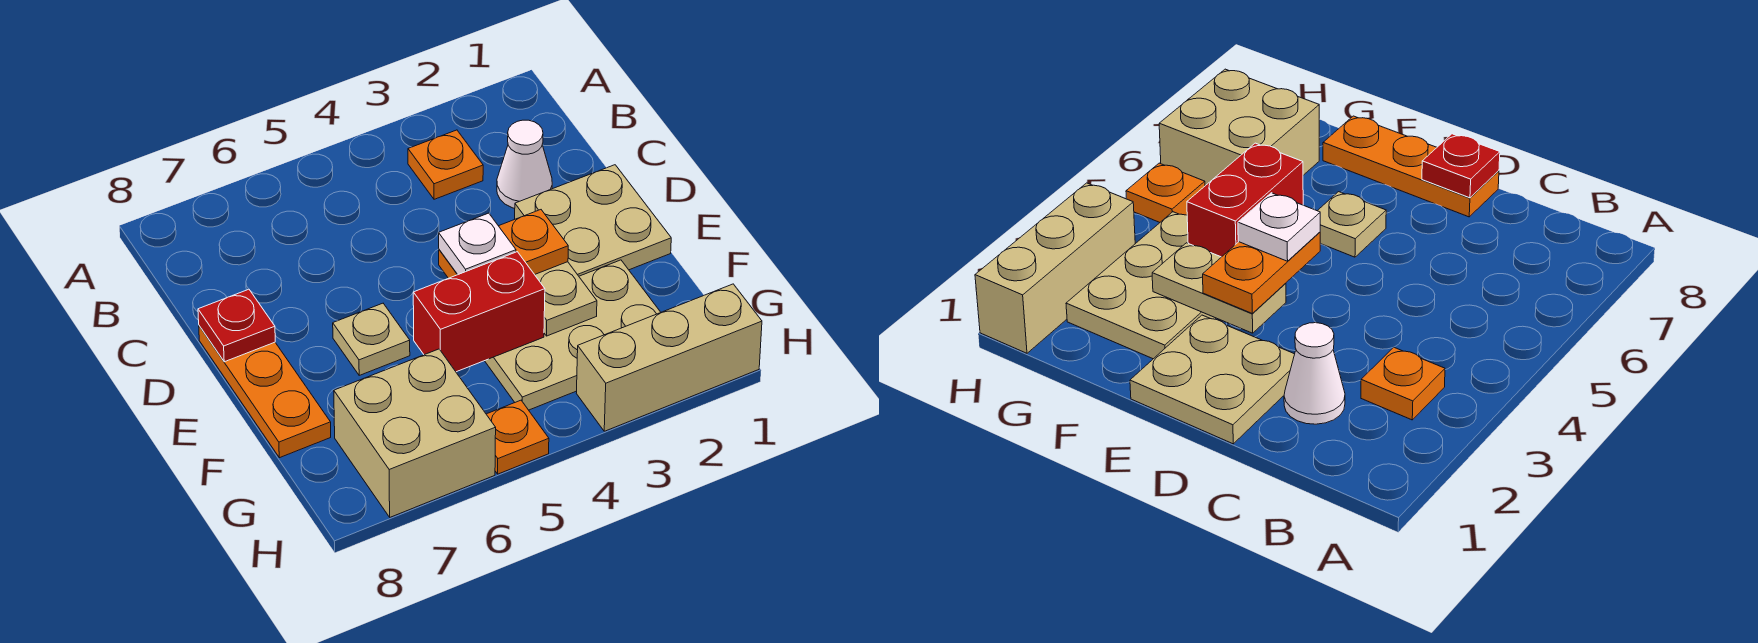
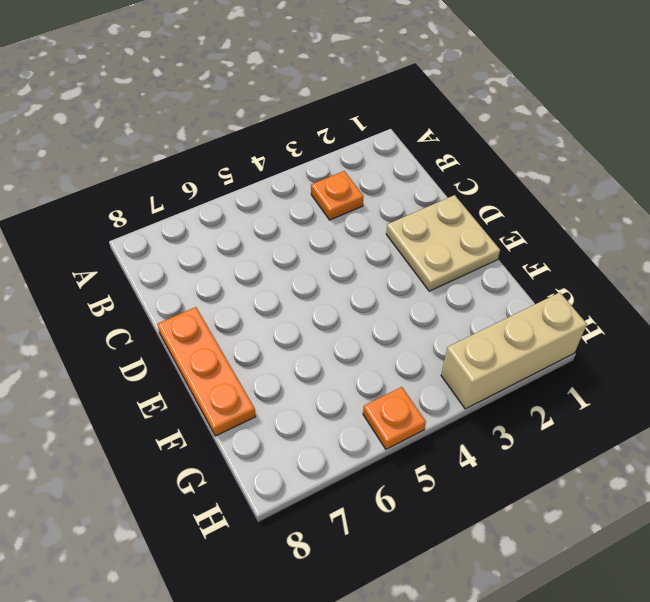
none -> white 1x1 cone [497,120,552,208]
none -> tan 1x1 plate [333,303,410,375]
none -> tan 2x3 plate [485,260,661,410]

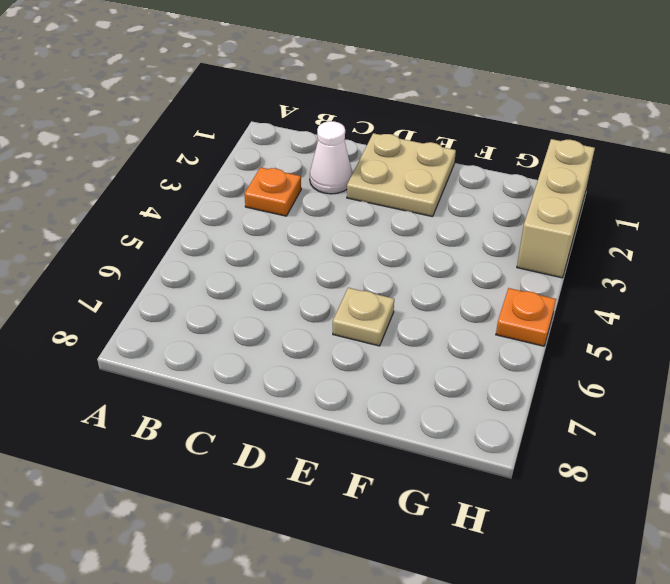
none -> orange 1x3 plate [199,326,331,458]
none -> tan 2x3 plate [485,260,661,410]
none -> tan 2x2 brick [334,349,496,517]

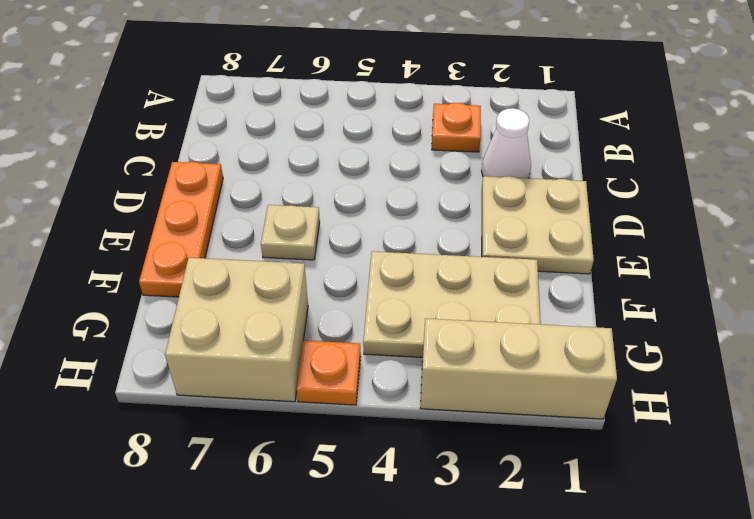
none -> red 1x1 plate [198,289,275,362]
none -> tan 1x2 plate [535,262,597,336]
none -> red 1x2 brick [413,252,545,372]

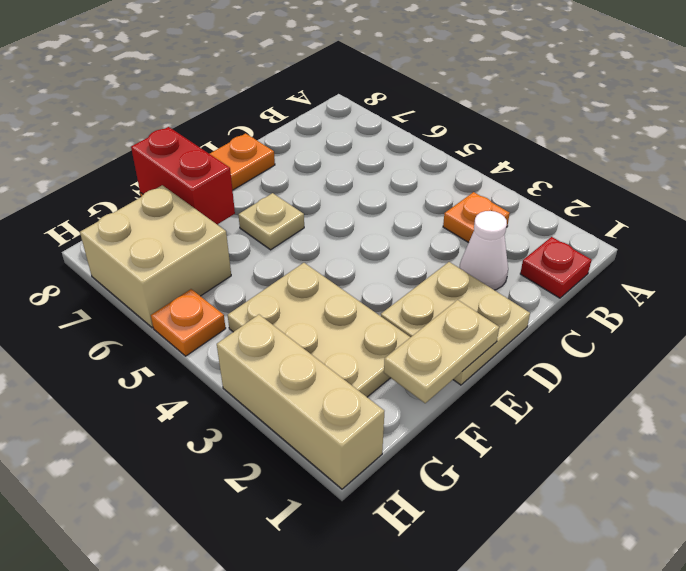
red 1x1 plate [520,237,592,298] -> red 1x1 plate moved to [198,289,275,362]
tan 1x2 plate [384,300,499,403] -> tan 1x2 plate moved to [535,262,597,336]
red 1x2 brick [131,127,235,224] -> red 1x2 brick moved to [413,252,545,372]
none -> orange 1x2 plate [439,210,568,278]
none -> white 1x1 plate [439,213,516,274]

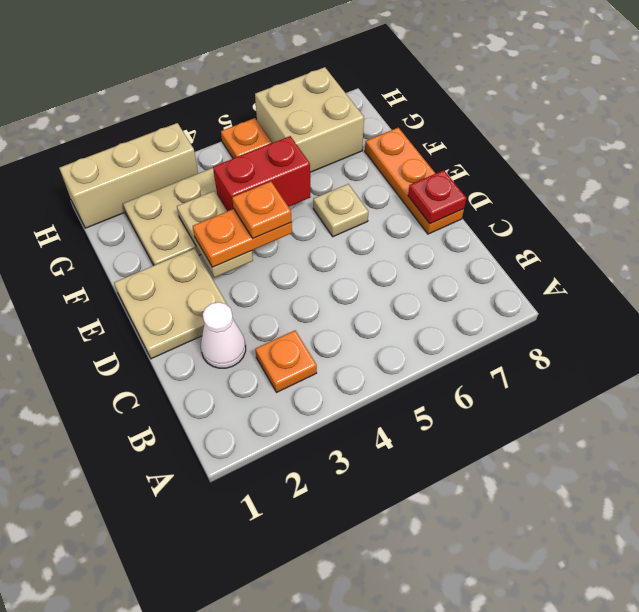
orange 1x1 plate [232,182,292,238] -> white 1x1 plate [439,213,516,274]

